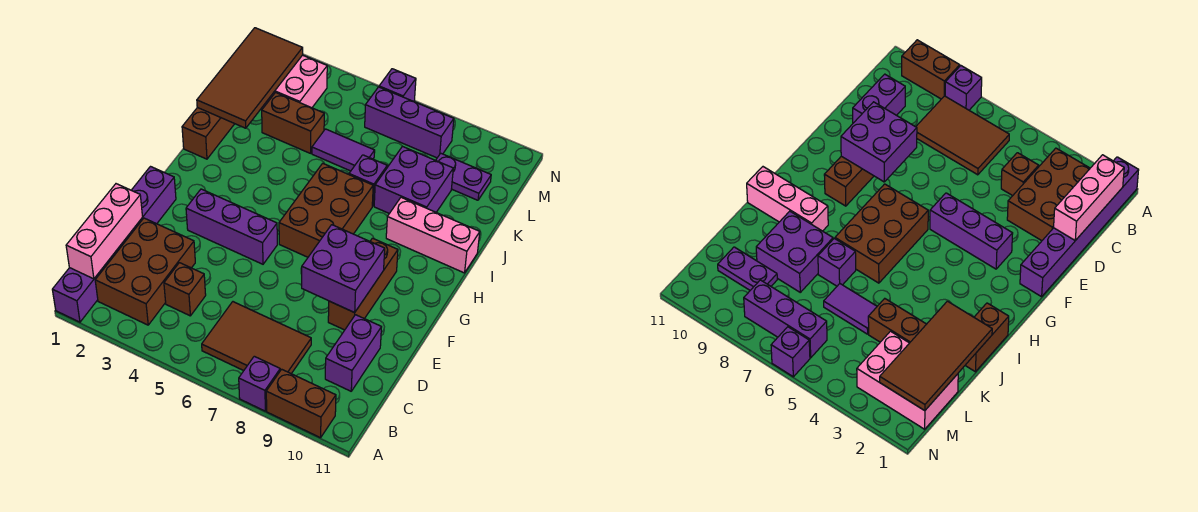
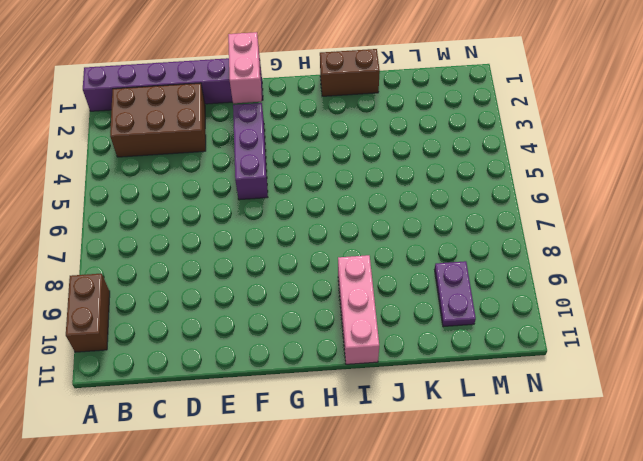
pink 1x2 brick [228,32,262,103] -> none
none -> purple 1x1 brick [239,356,280,411]
none -> brown 2x3 tile [202,302,311,374]
none -> brown 1x1 brick [164,263,206,316]

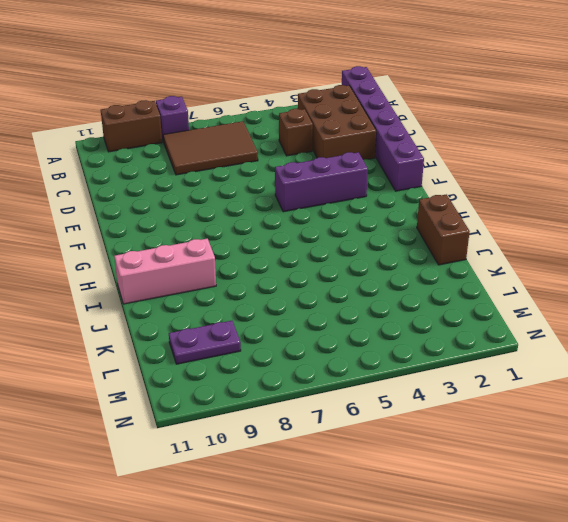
none -> purple 1x2 brick [325,315,381,391]
none -> brown 1x3 brick [328,238,398,330]
none -> brown 2x3 brick [279,163,373,257]

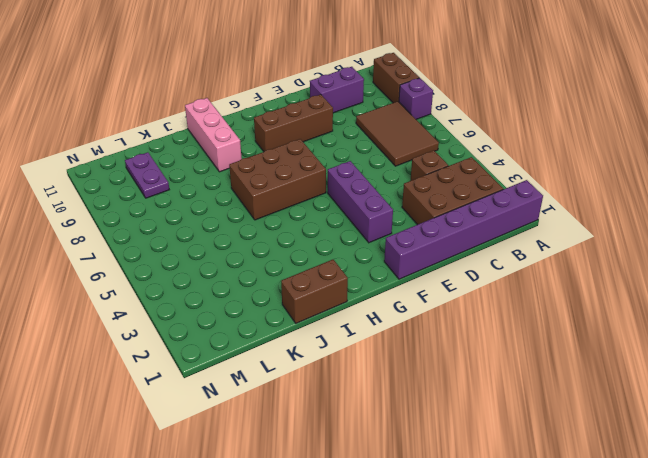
none -> purple 1x1 brick [349,155,387,206]
none -> purple 2x2 brick [374,146,453,214]
none -> brown 1x2 brick [262,93,324,153]

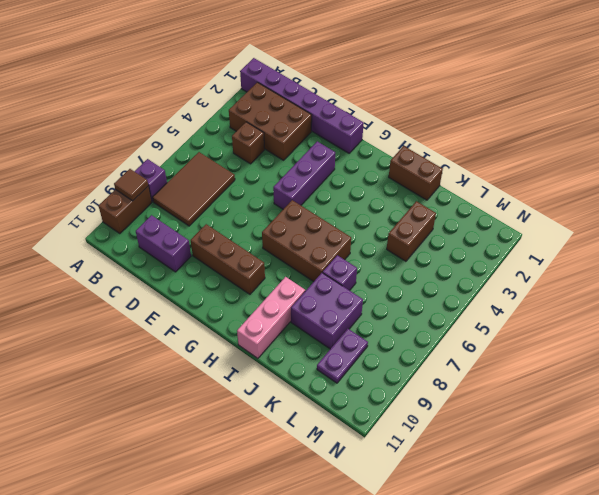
brown 1x1 tile [114,169,148,201] -> none
none -> purple 1x2 tile [312,129,375,171]
none -> pink 2x3 brick [262,55,327,108]
none -> purple 1x3 brick [365,87,454,158]

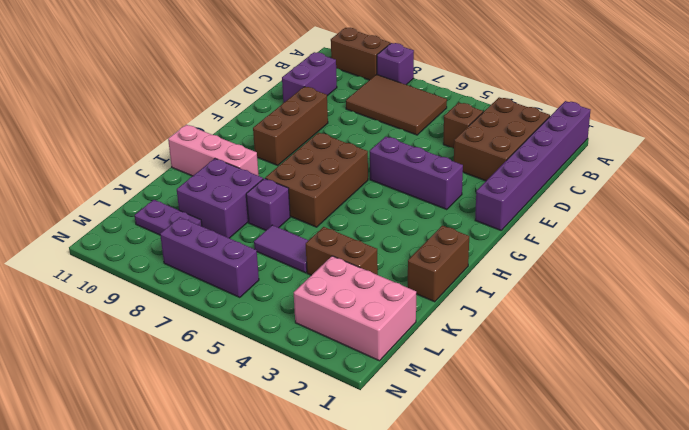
none -> purple 1x1 brick [379,69,416,102]
none -> pink 1x3 brick [66,184,143,279]
none -> purple 2x2 brick [302,225,385,313]

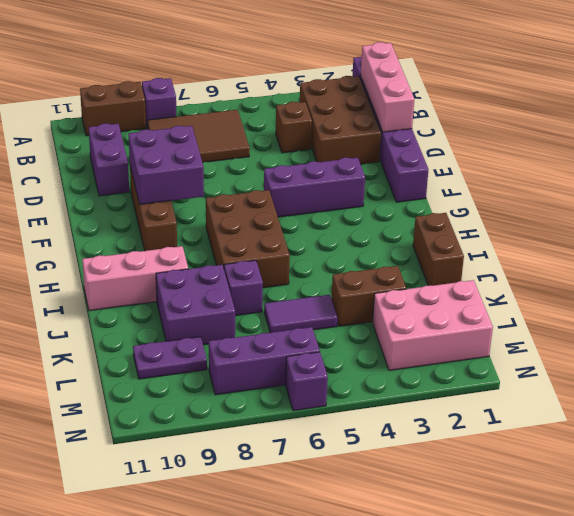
none -> brown 2x4 tile [197,28,303,128]

